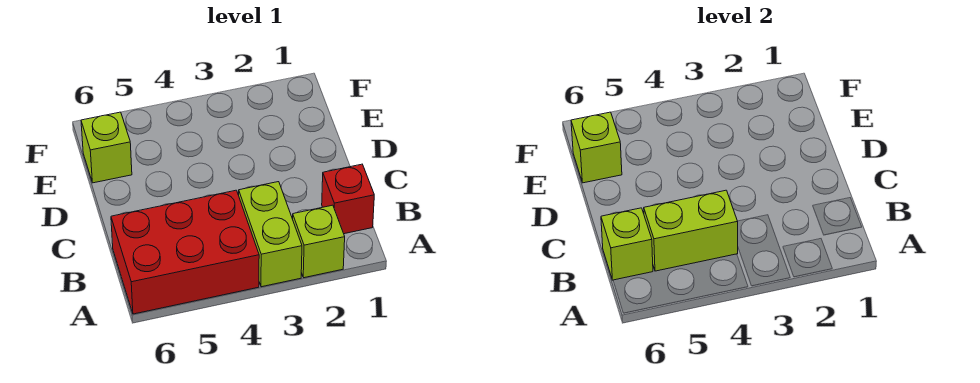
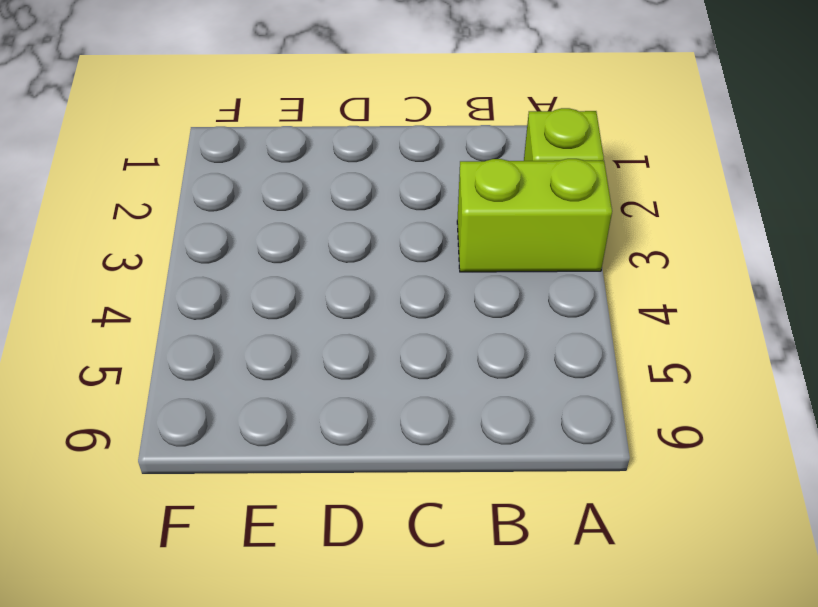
none -> red 2x3 brick [111,190,259,314]
none -> red 1x1 brick [322,164,374,234]

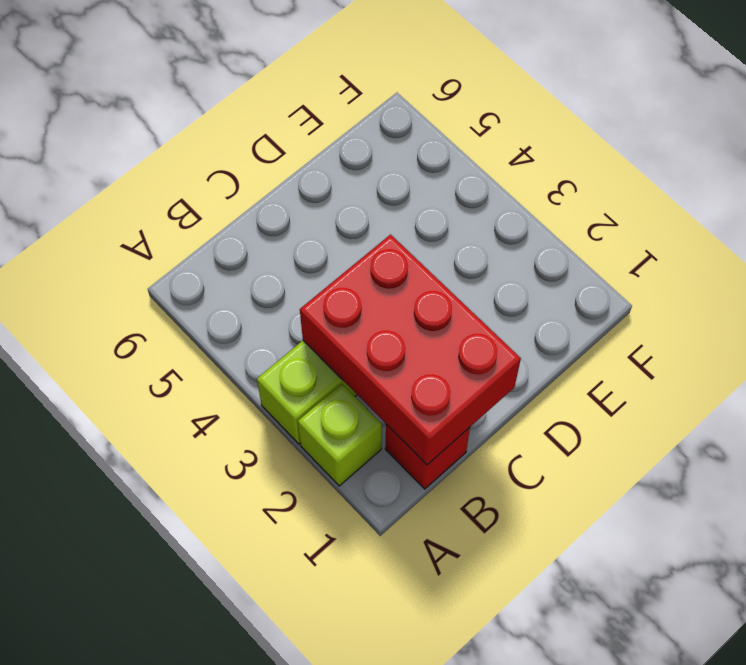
red 2x3 brick [300,235,521,465] -> red 2x3 brick moved to [111,190,259,314]
none -> lime 1x1 brick [81,112,132,183]
none -> lime 1x2 brick [644,190,738,271]

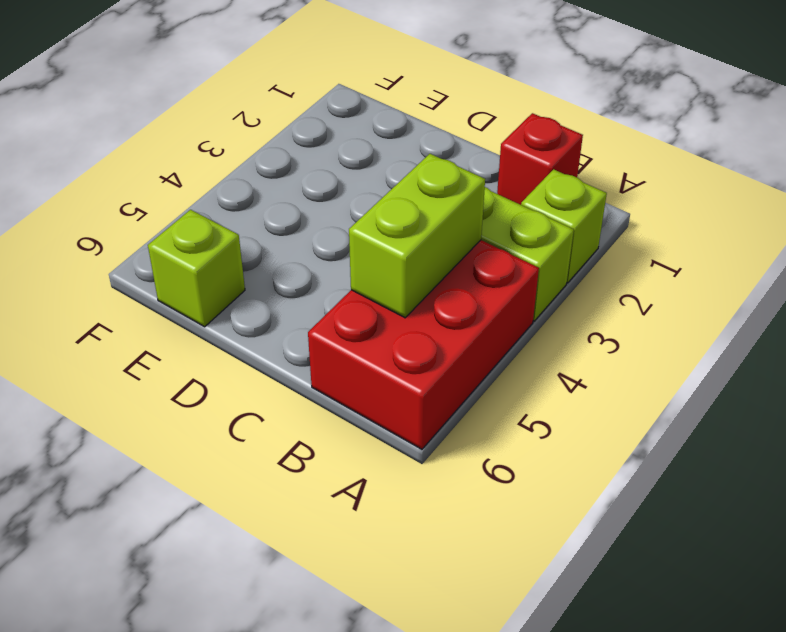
none -> lime 1x1 brick [601,208,653,280]
none -> lime 1x1 brick [571,112,622,183]

